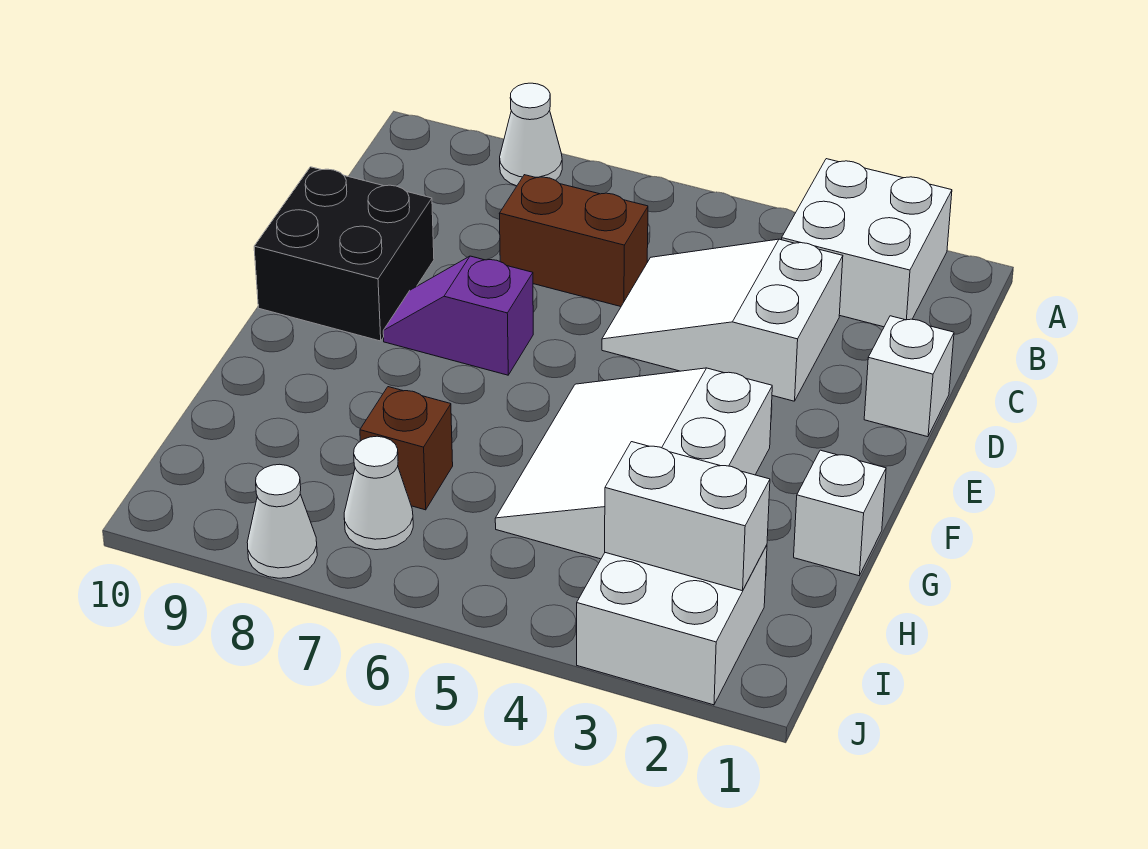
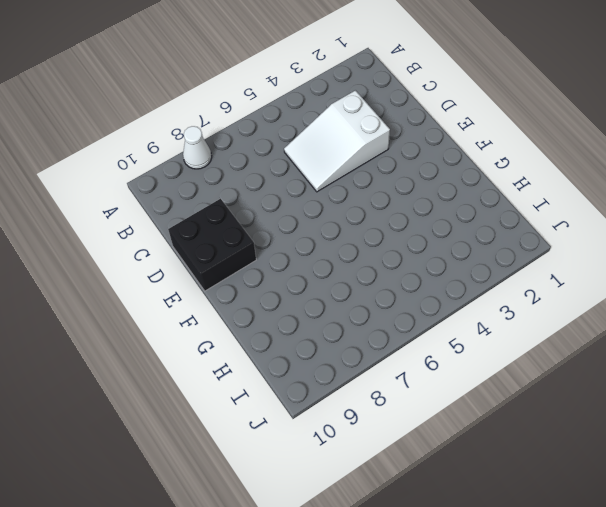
none -> white 2x2 brick [782,159,952,327]
none -> brown 1x2 brick [499,175,648,307]
none -> white 1x1 brick [864,316,954,437]

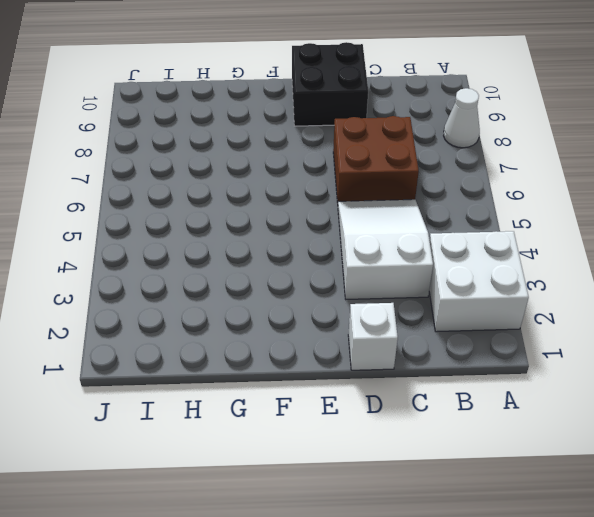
brown 2x2 brick [333,116,419,203] -> brown 1x2 brick [499,175,648,307]
none -> purple 1x2 slope [383,256,533,375]
none -> white 3x3 slope [495,368,772,559]
none -> white 1x1 brick [794,450,886,576]

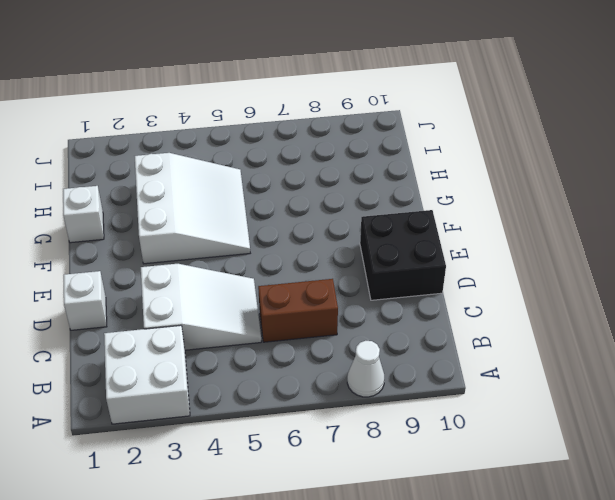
none -> purple 1x2 slope [383,256,533,375]
none -> brown 1x1 brick [360,387,453,510]
none -> white 2x2 brick [577,545,767,705]

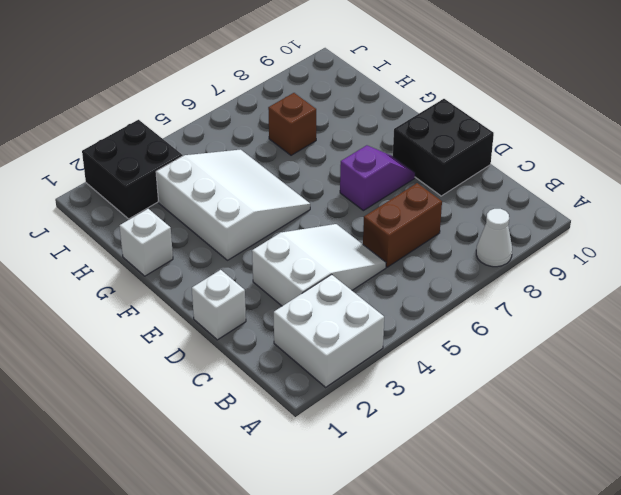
black 2x2 brick [82,120,183,219] -> white 2x2 brick [577,545,767,705]
none -> white 1x1 cone [344,436,413,550]
none -> white 1x1 cone [247,464,317,578]
none -> white 1x2 brick [605,442,770,591]

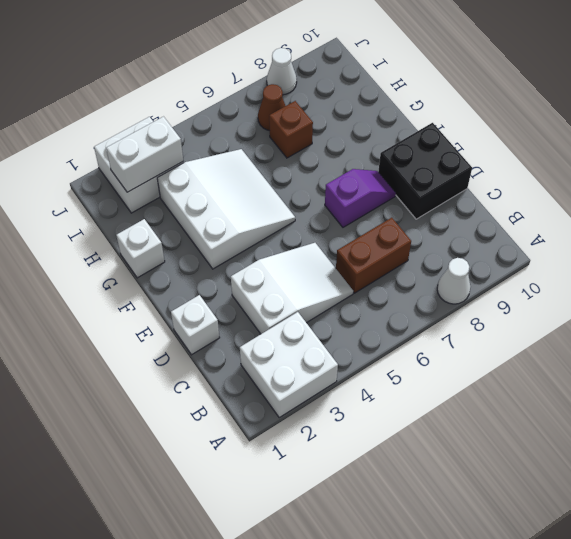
brown 1x1 cone [258,84,285,131] -> white 1x1 cone [344,436,413,550]

